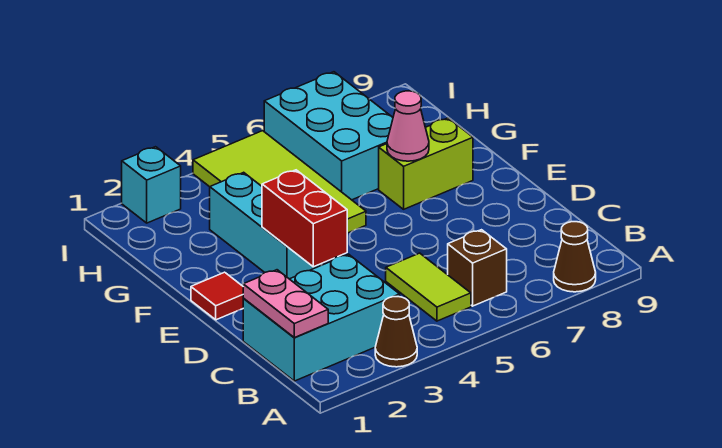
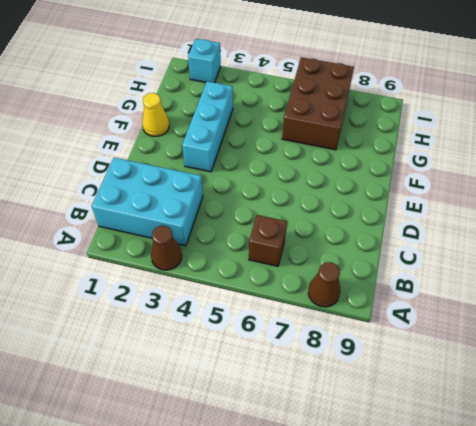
yellow 1x1 cone [142,93,169,136] -> none
brown 2x3 brick [282,57,354,150] -> cyan 2x3 brick [264,72,393,200]
none -> lime 1x2 tile [386,253,471,321]
none -> red 1x1 tile [191,272,244,320]
none -> lime 2x4 tile [193,131,366,233]

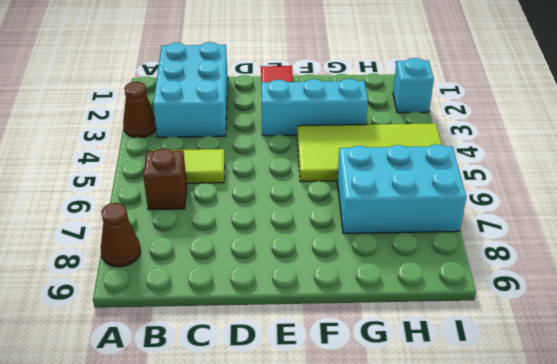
none -> lime 1x2 brick [379,118,473,209]
none -> pink 1x2 plate [243,270,328,338]
none -> red 1x2 brick [262,170,347,267]

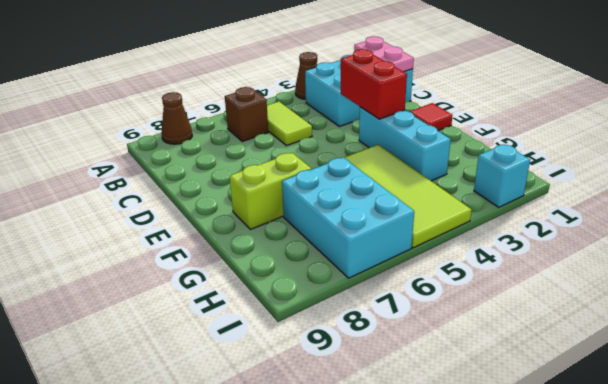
none -> pink 1x1 cone [387,91,429,161]

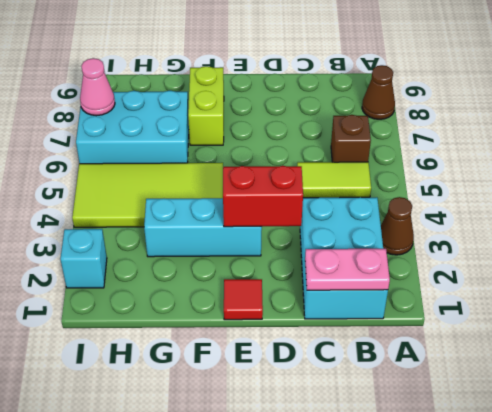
pink 1x1 cone [80,58,115,116] -> pink 1x1 cone moved to [387,91,429,161]

